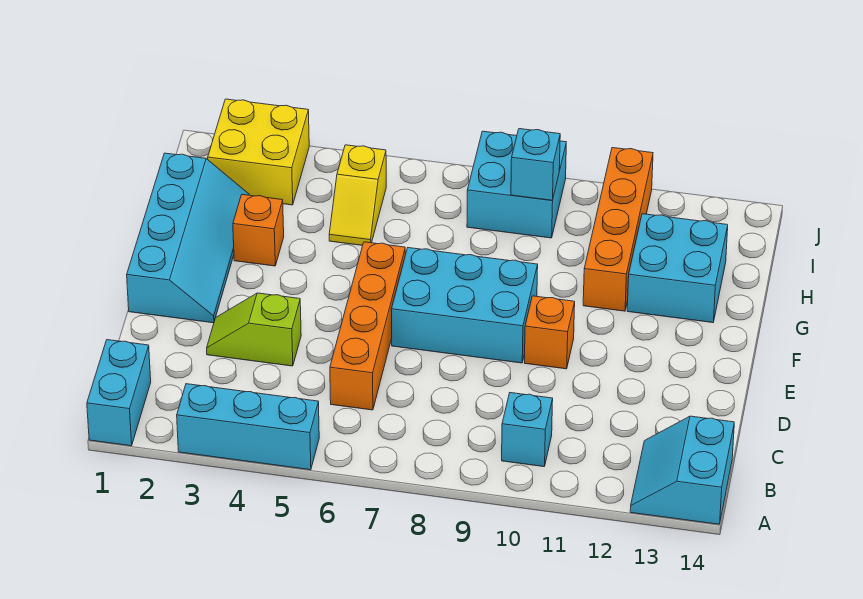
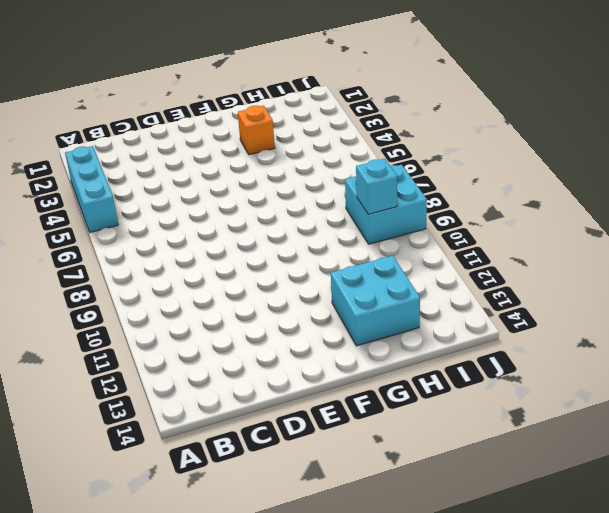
none -> cyan 1x2 brick [87,340,151,446]
none -> cyan 2x2 slope [630,416,734,524]
none -> cyan 1x1 brick [502,393,553,467]

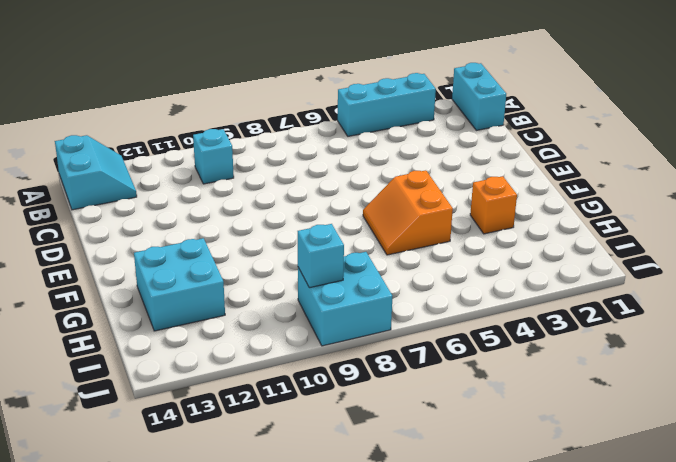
orange 2x2 slope [363,170,453,255] -> orange 1x4 brick [330,242,405,410]
none -> lime 1x2 slope [207,293,301,366]
none -> cyan 2x4 slope [127,153,249,323]
none -> cyan 2x3 brick [391,248,538,363]

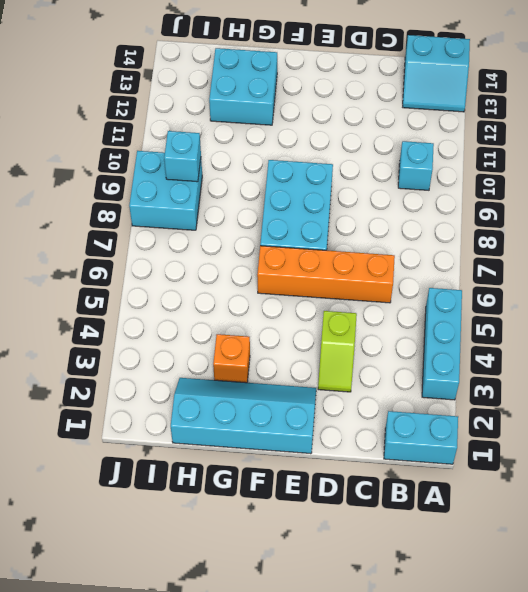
none -> orange 1x1 brick [525,296,575,369]
none -> orange 1x4 brick [583,148,653,311]
none -> yellow 1x2 slope [329,145,386,246]

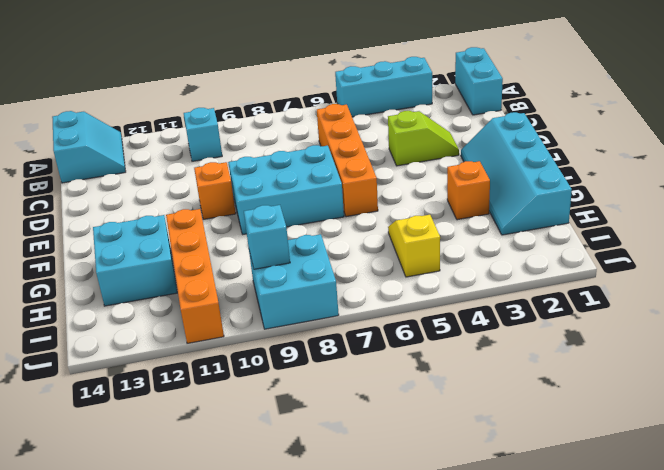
none -> yellow 2x2 brick [208,99,309,205]

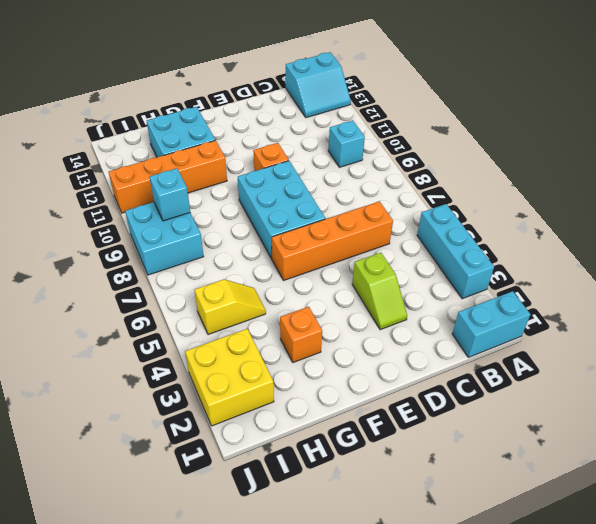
none -> cyan 2x4 slope [127,153,249,323]

